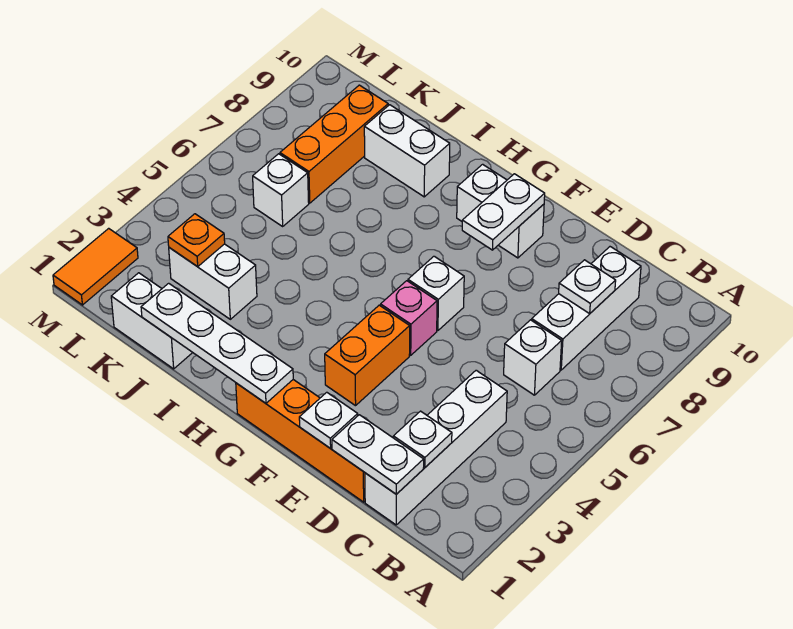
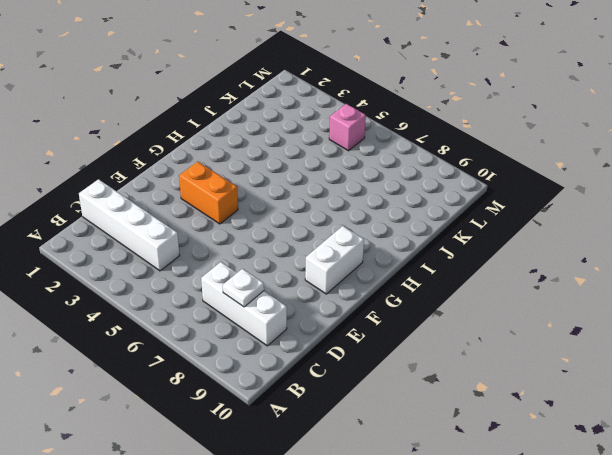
pink 1x1 brick [329,104,366,151] -> pink 1x1 brick moved to [381,281,437,355]
none -> white 1x1 brick [504,320,562,395]
none -> orange 1x4 brick [236,380,365,502]
none -> white 1x1 brick [408,256,464,331]

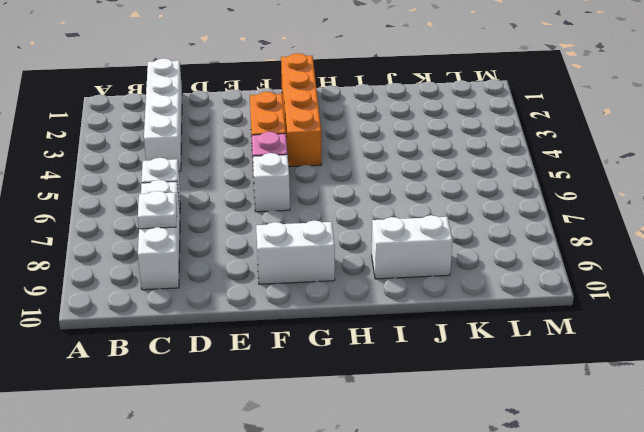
orange 1x4 brick [281,53,322,167] -> orange 1x4 brick turned to [236,380,365,502]
none -> white 1x2 brick [111,273,193,369]
none -> white 1x2 brick [169,244,257,319]
none -> white 1x1 brick [253,154,309,226]

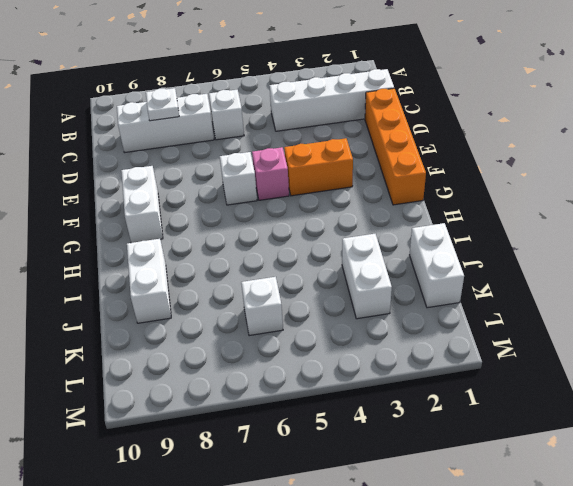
none -> orange 1x3 brick [280,85,388,203]
none -> orange 1x2 tile [53,228,138,305]
none -> white 1x2 plate [332,415,424,494]

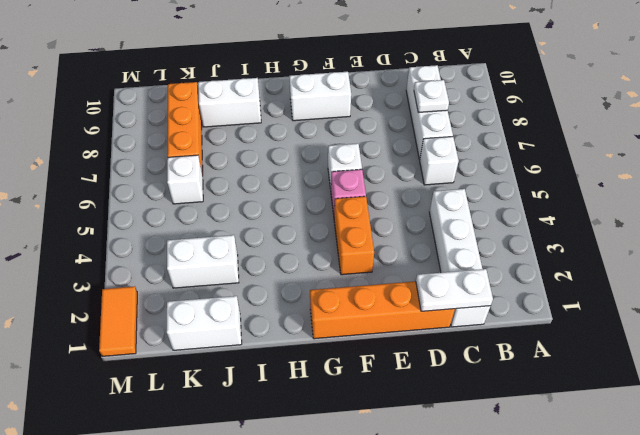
none -> white 1x1 plate [393,411,452,468]
none -> white 1x1 plate [299,392,358,449]
none -> white 1x2 plate [462,174,545,250]

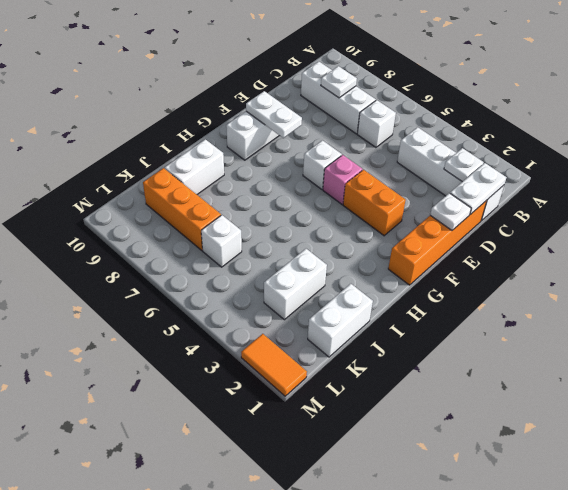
none -> white 1x4 plate [141,283,293,403]
none -> orange 1x1 plate [168,214,225,267]

